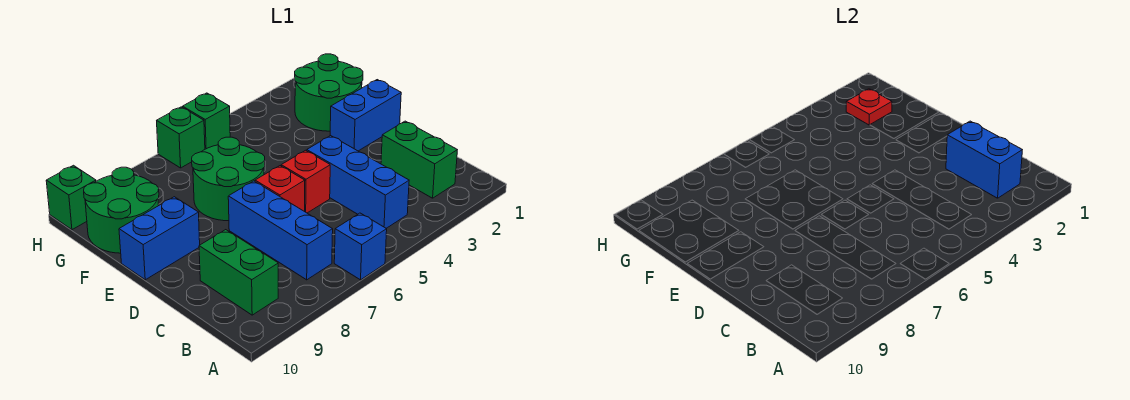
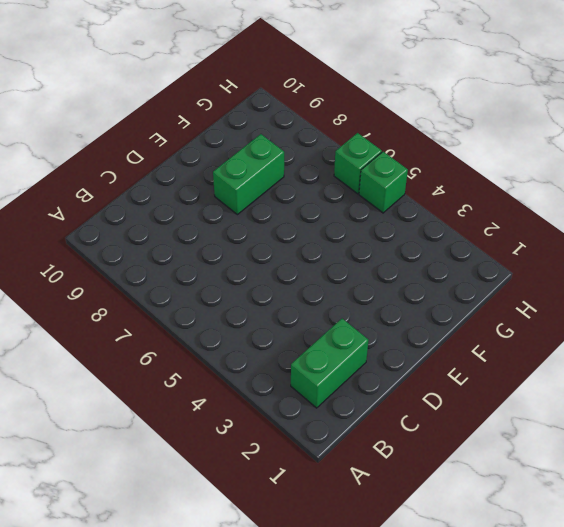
green 1x2 brick [213,134,284,215] -> green 1x2 brick moved to [199,230,278,315]
none -> blue 1x1 brick [334,213,387,280]
none -> blue 1x3 brick [307,136,409,228]
none -> blue 1x3 brick [228,181,333,280]

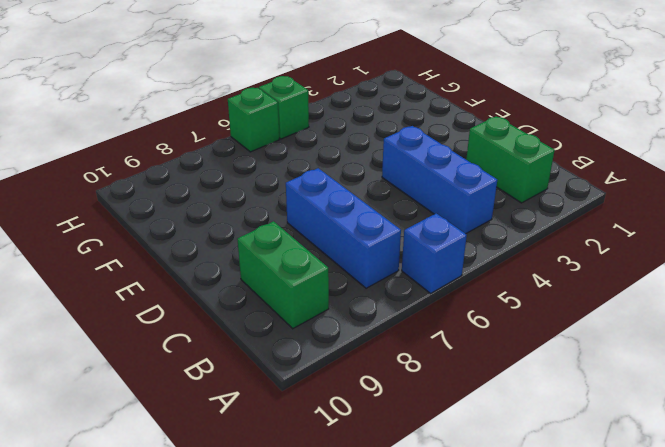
none -> red 1x1 brick [281,150,330,213]
none -> red 1x1 brick [255,166,305,211]
none -> blue 1x2 brick [330,80,401,151]

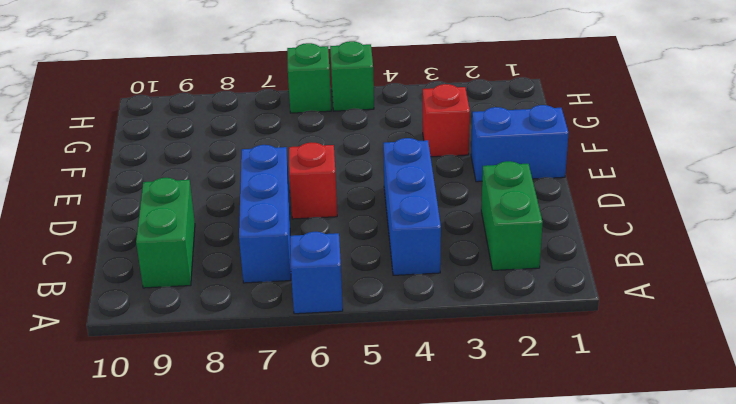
red 1x1 brick [423,84,470,157] -> red 1x1 brick moved to [281,150,330,213]
none -> green 2x2 round brick [192,137,265,221]
none -> blue 1x2 brick [119,197,200,280]
none -> green 2x2 round brick [295,54,363,131]

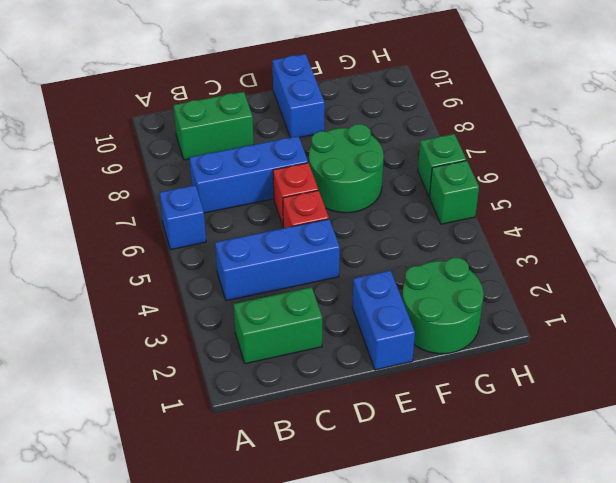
none -> green 2x2 round brick [84,167,159,253]
none -> green 1x1 brick [46,165,96,230]
none -> blue 1x2 brick [946,121,1022,198]

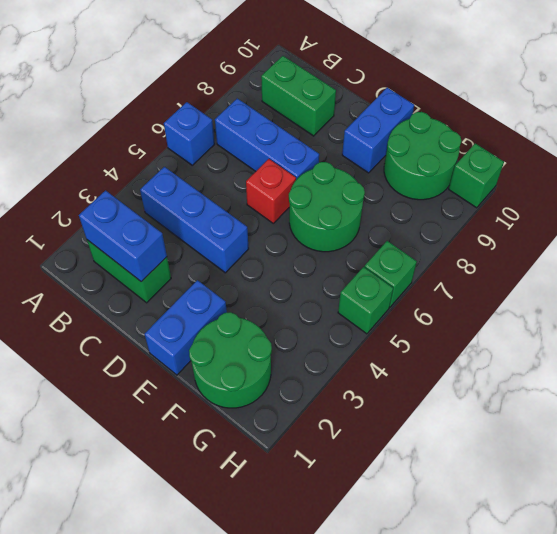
none -> red 1x1 brick [281,150,330,213]
none -> red 1x1 plate [846,89,892,125]

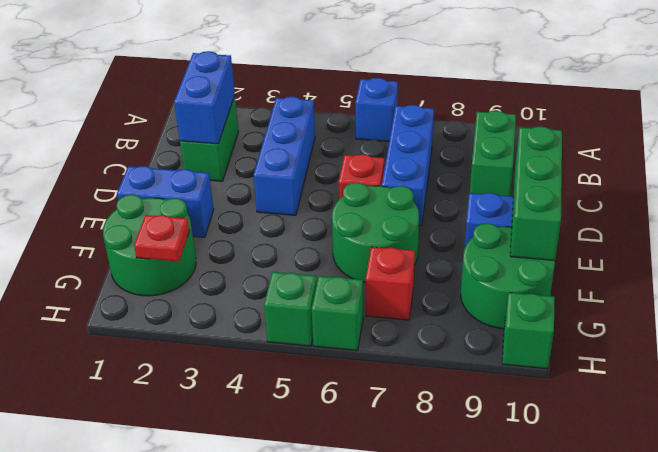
green 1x3 brick [510,126,562,261] -> none
red 1x1 brick [366,247,415,320] -> red 1x1 brick moved to [281,150,330,213]

